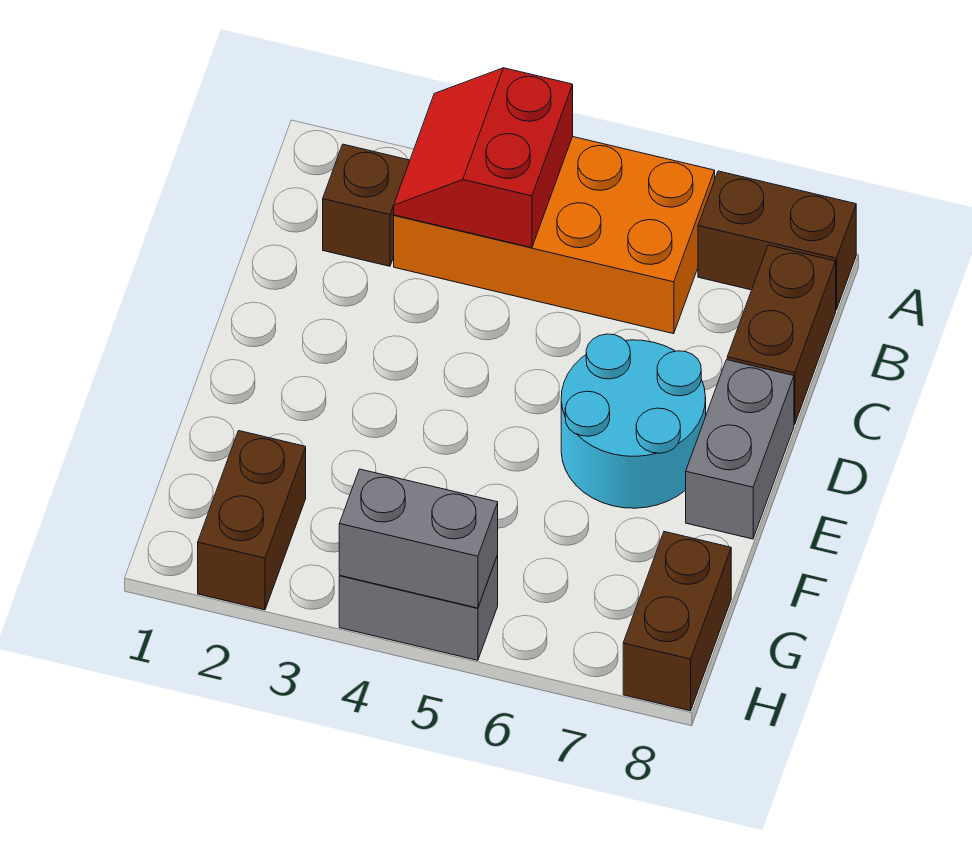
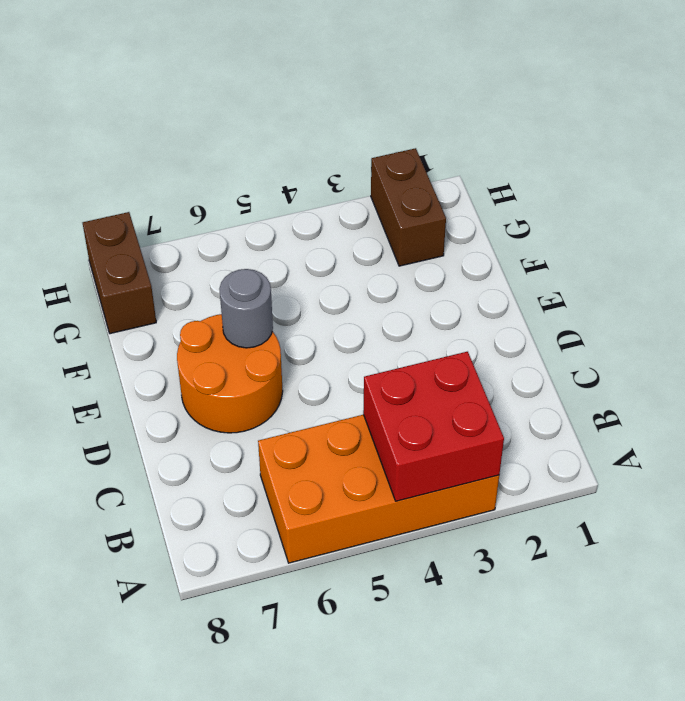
red 2x2 brick [363,352,504,501] -> red 2x2 slope [394,68,573,248]
orange 2x2 round brick [177,314,283,433] -> cyan 2x2 round brick [561,334,706,508]
grey 1x1 round brick [219,269,273,348] -> none
none -> brown 1x2 brick [698,171,856,310]
none -> brown 1x1 brick [323,144,410,266]

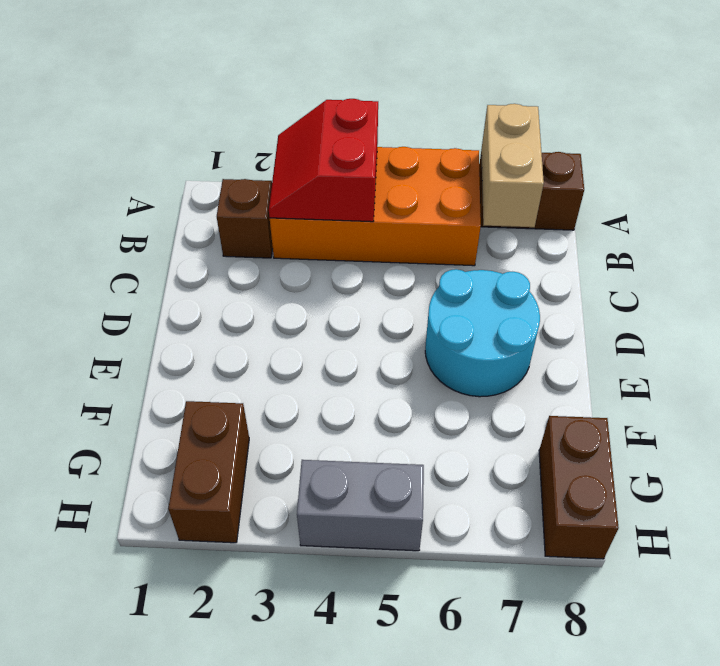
tan 1x2 brick [481,104,544,227] -> none
none -> brown 1x2 brick [727,245,836,425]
none -> grey 1x2 brick [686,360,794,539]

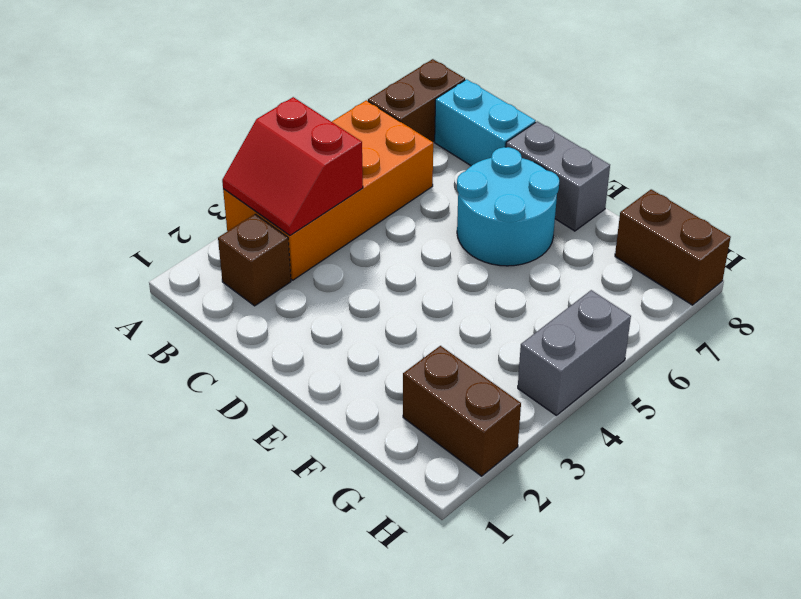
cyan 1x2 brick [435,79,535,166] -> brown 1x2 brick [727,245,836,425]
none -> grey 1x2 brick [339,469,498,608]

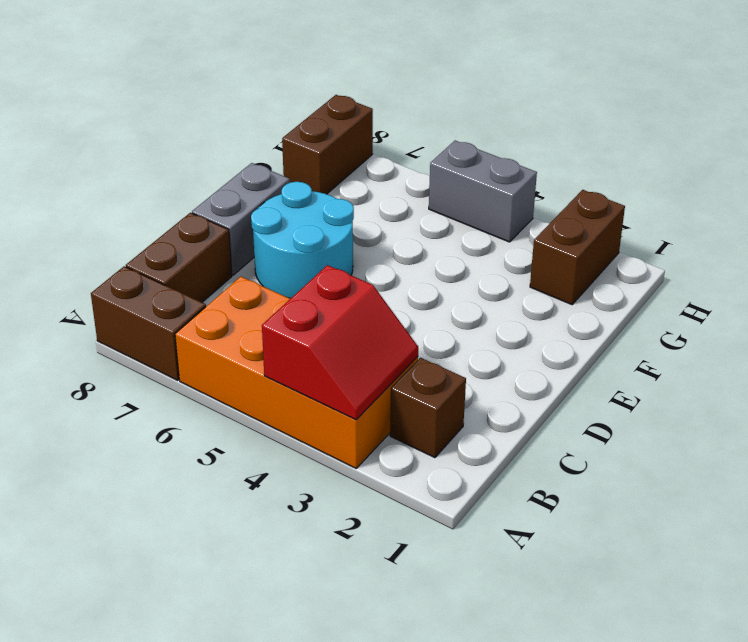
none -> grey 1x2 brick [339,469,498,608]

